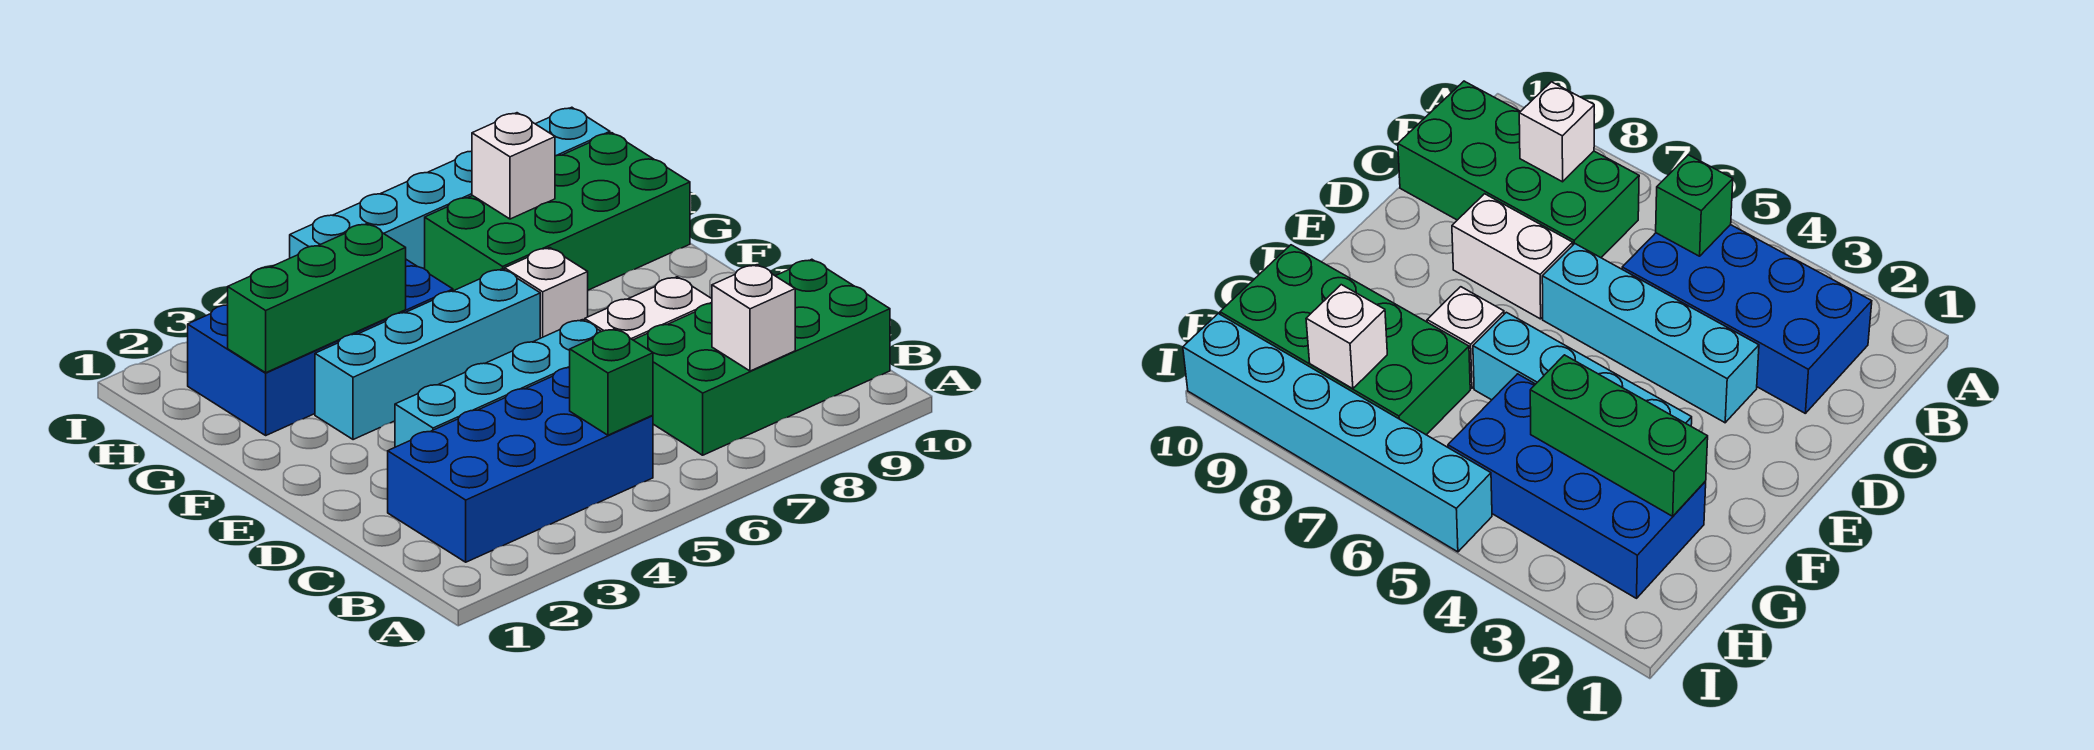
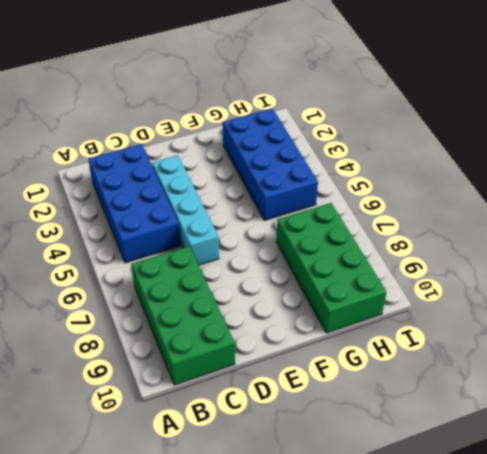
none -> white 1x2 brick [585,277,712,340]
none -> cyan 1x4 brick [315,269,540,440]
none -> white 1x1 brick [505,248,588,338]

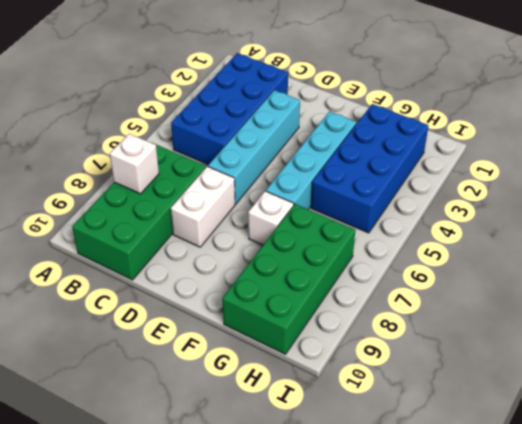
none -> cyan 1x6 brick [290,107,610,269]
none -> green 1x1 brick [570,329,653,435]
none -> green 1x3 brick [228,224,406,373]

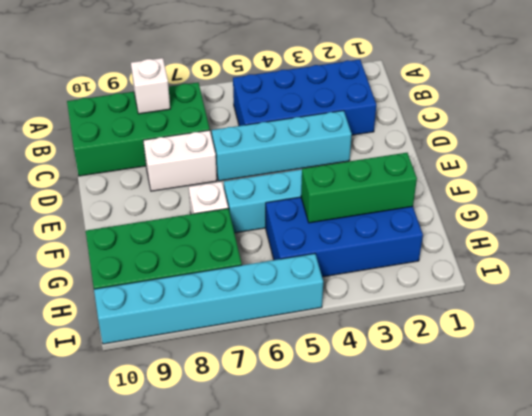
none -> green 1x1 brick [570,329,653,435]
none -> white 1x1 brick [472,113,555,219]

